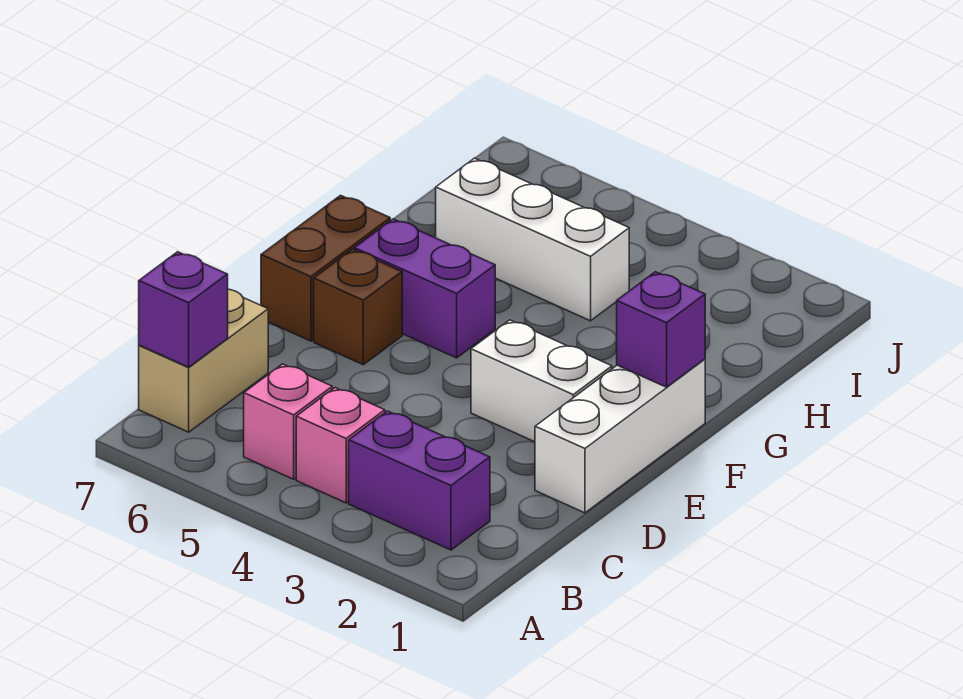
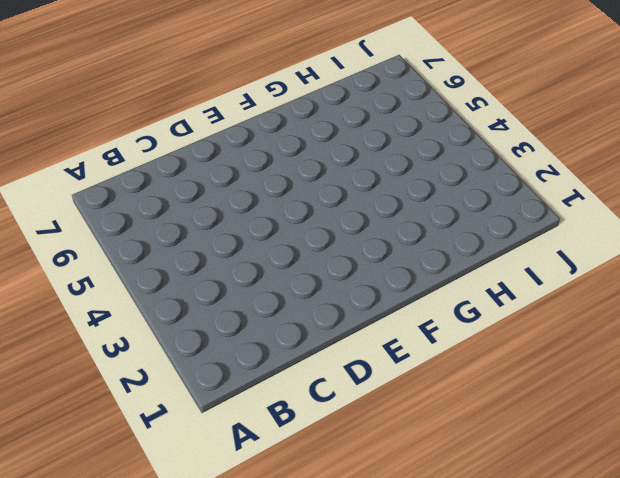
none -> purple 1x2 brick [349,411,490,550]
none -> pink 1x1 brick [296,388,385,503]
none -> pink 1x1 brick [244,364,332,479]

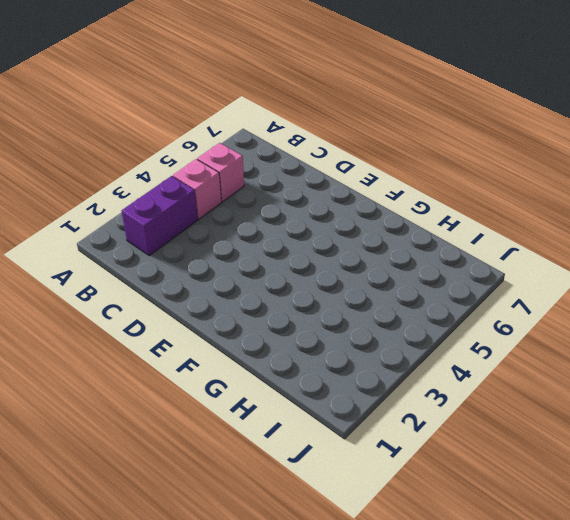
none -> tan 1x2 brick [139,289,268,432]
none -> white 1x3 brick [535,359,705,513]
none -> white 1x2 brick [471,320,612,442]

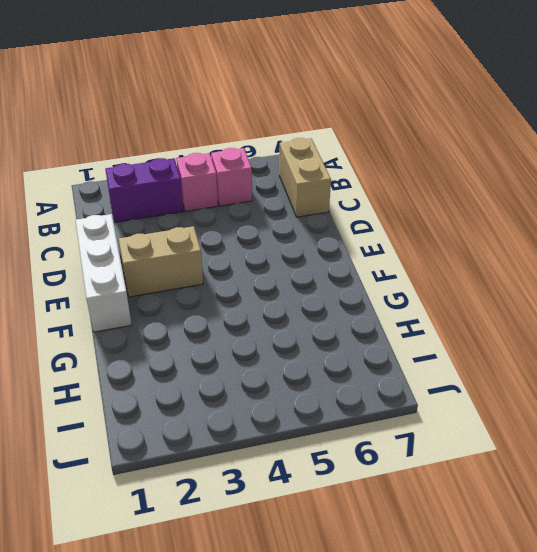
tan 1x2 brick [119,226,203,297] -> white 1x2 brick [471,320,612,442]
none -> brown 1x1 brick [314,249,402,365]
none -> brown 1x2 brick [261,195,390,341]
none -> purple 1x2 brick [354,219,495,358]

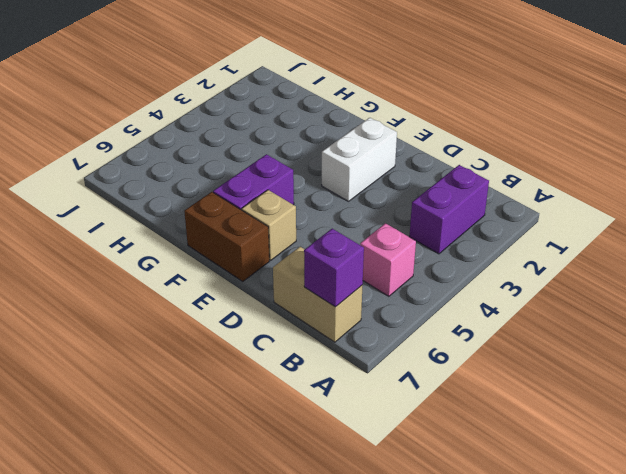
tan 1x1 brick [242,190,296,260] -> brown 1x1 brick [314,249,402,365]
none -> pink 1x1 brick [296,388,385,503]
none -> white 1x3 brick [535,359,705,513]
none -> white 1x3 brick [436,158,629,321]

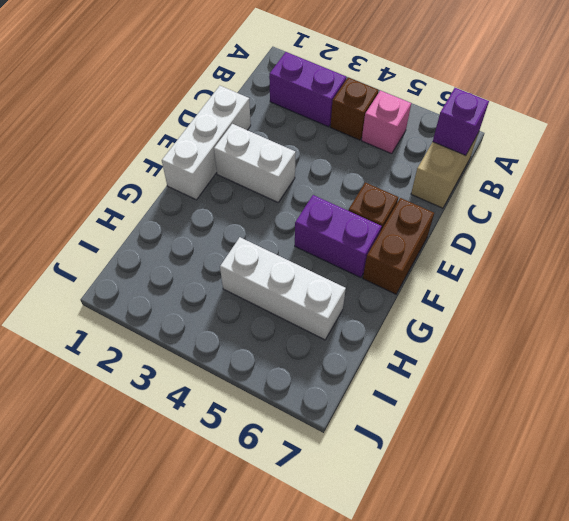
brown 1x1 brick [330,77,378,140] -> pink 1x1 brick [296,388,385,503]
none -> purple 1x1 brick [617,272,705,387]

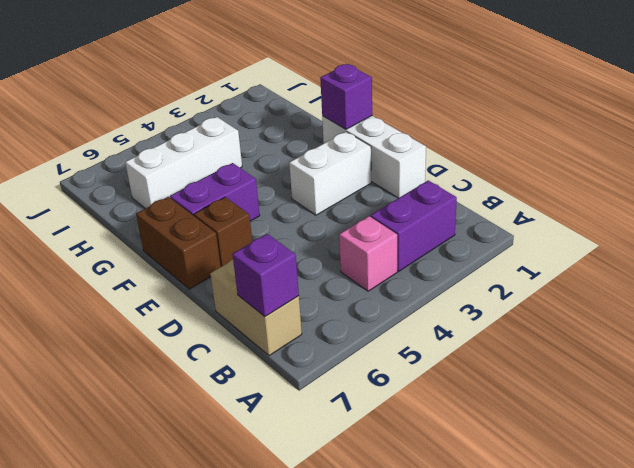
none -> pink 1x1 brick [244,364,332,479]

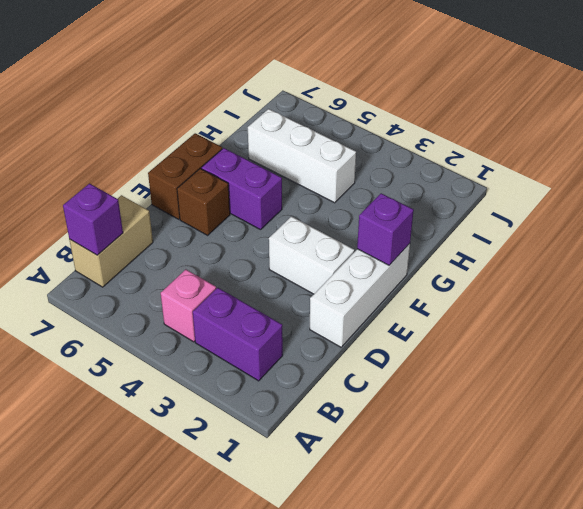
none -> pink 1x1 brick [244,364,332,479]

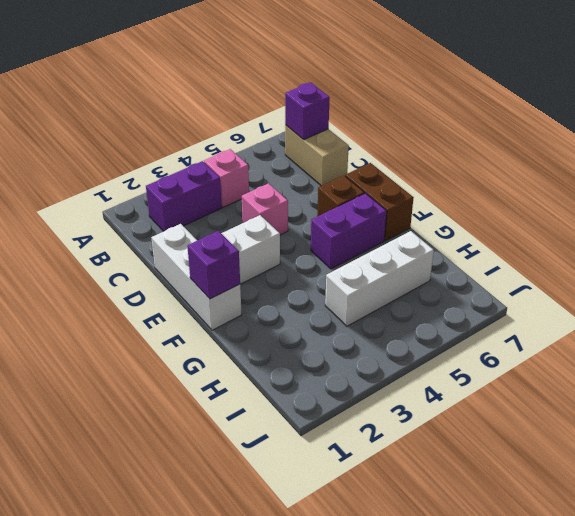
pink 1x1 brick [242,183,288,235] -> pink 1x1 brick moved to [244,364,332,479]

